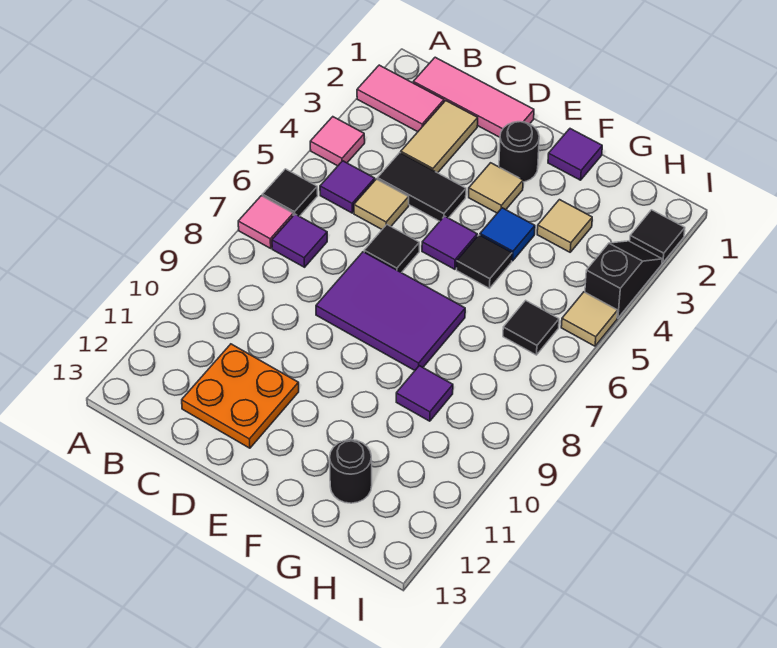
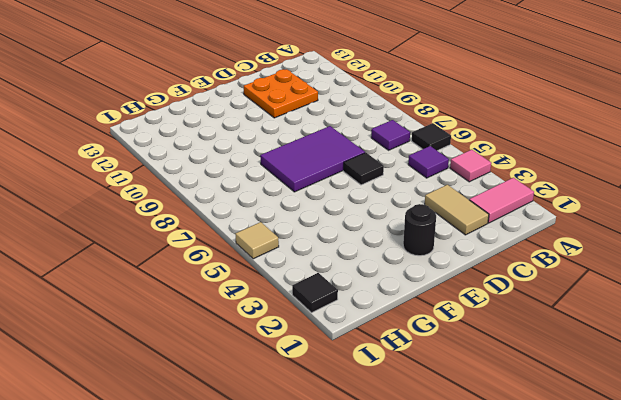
none -> pink 1x1 tile [238,196,293,248]
none -> pink 1x3 tile [413,57,534,137]
none -> black 1x2 tile [377,153,466,221]

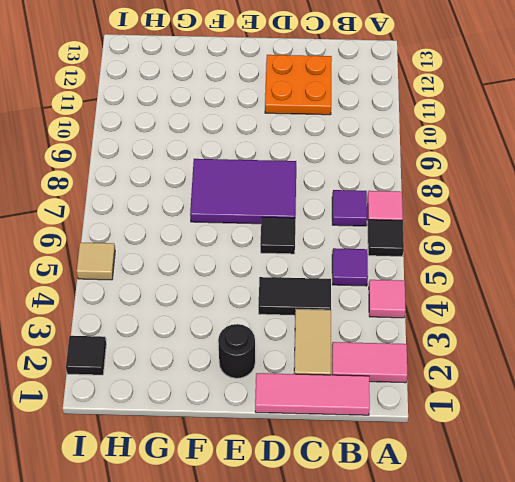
none -> tan 1x1 tile [354,179,409,229]
none -> tan 1x1 tile [469,163,523,213]
none -> purple 1x1 tile [422,216,477,269]

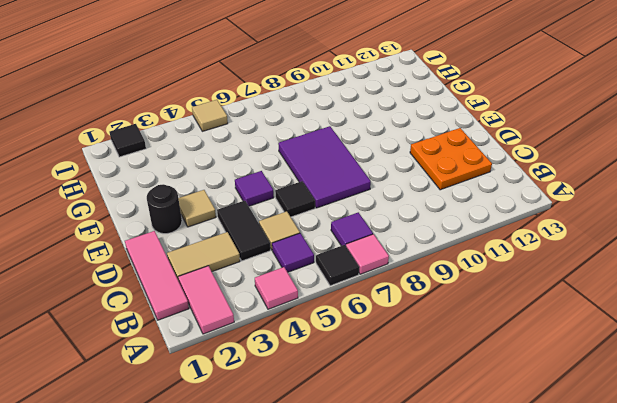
none -> purple 1x1 tile [548,129,602,180]
none -> blue 1x1 tile [480,208,535,261]
none -> black 1x1 tile [457,235,512,288]

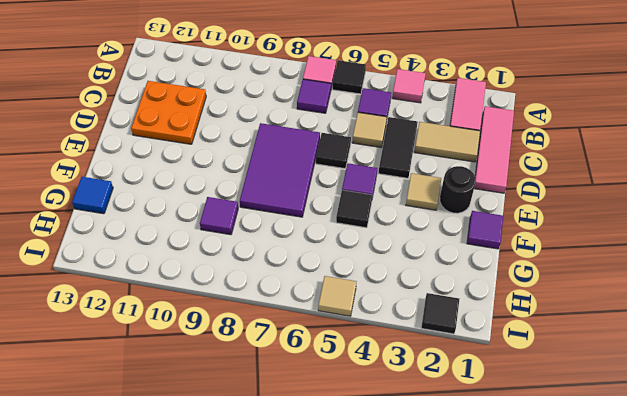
blue 1x1 tile [72,177,113,214] -> blue 1x1 tile moved to [480,208,535,261]
none -> tan 1x1 tile [537,200,592,252]
none -> black 1x1 round brick [330,440,372,503]
none -> black 1x1 tile [503,300,559,355]

